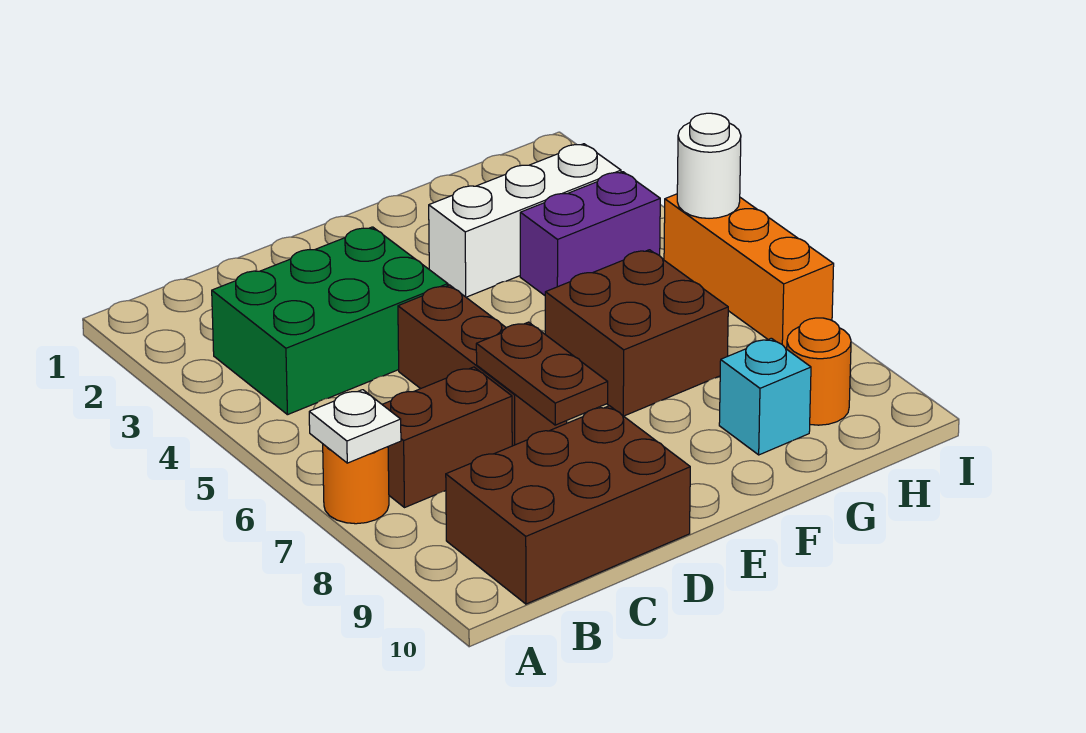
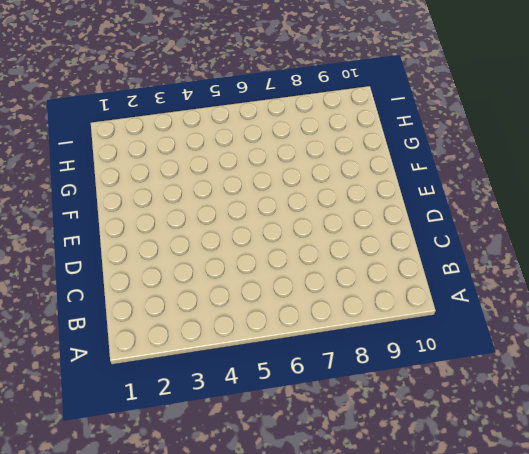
none -> orange 1x1 round brick [323,444,389,524]
none -> green 2x3 brick [212,227,448,415]
none -> brown 1x2 brick [382,367,512,508]

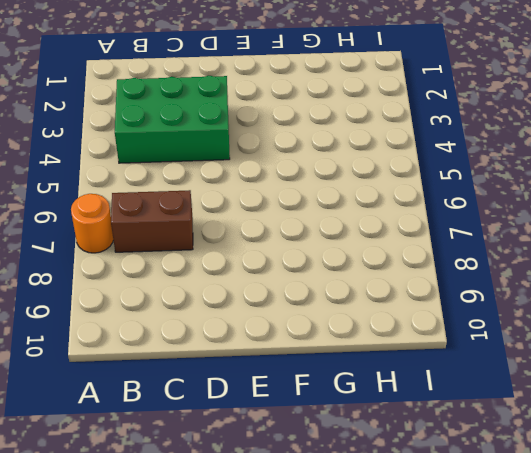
none -> brown 2x3 brick [446,406,690,604]
none -> brown 1x3 brick [398,285,567,446]
none -> white 1x3 brick [429,144,621,297]

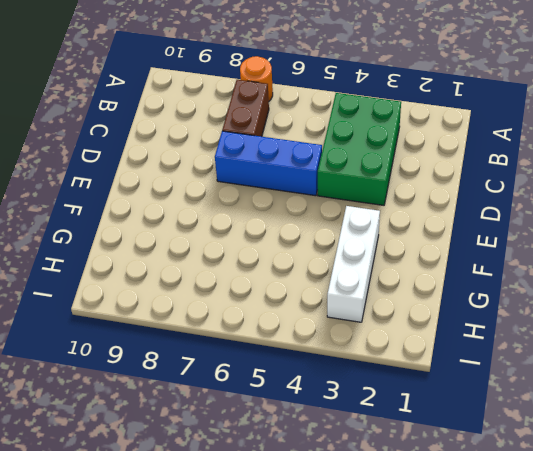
blue 1x3 brick [215,131,322,196] -> brown 1x3 brick [398,285,567,446]
none -> brown 2x3 brick [446,406,690,604]
none -> brown 2x2 brick [545,250,728,416]
none -> purple 1x2 brick [520,172,660,295]

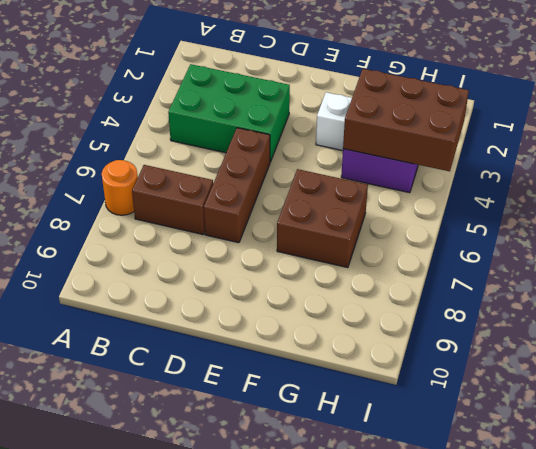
brown 2x3 brick [343,69,469,171] -> brown 2x3 brick moved to [446,406,690,604]
none -> cyan 1x1 brick [719,338,811,455]
none -> orange 1x1 round brick [787,318,851,425]
none -> orange 1x3 brick [664,194,834,348]

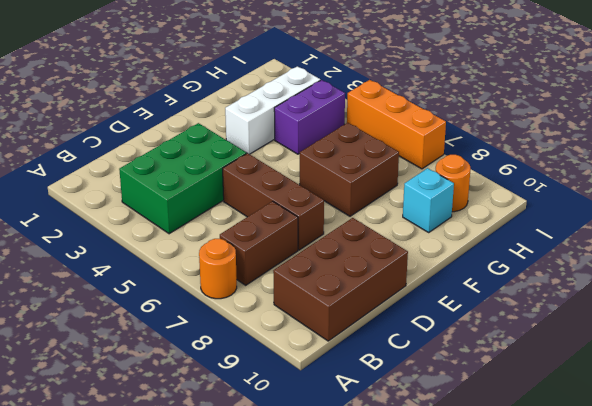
none -> white 1x1 plate [309,390,401,463]
none -> brown 1x2 plate [476,322,608,425]
none -> white 1x1 round brick [677,113,741,218]

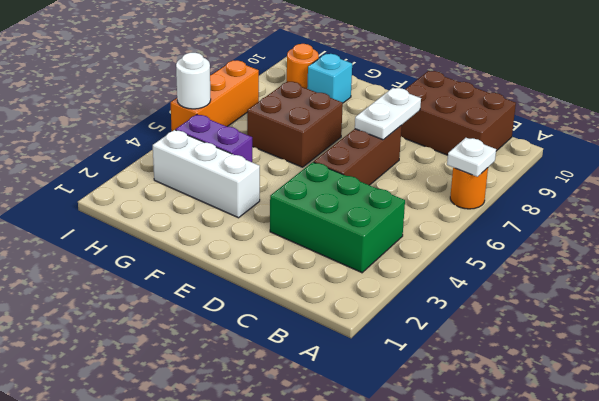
white 1x2 plate [355,88,421,140] -> brown 1x2 plate [476,322,608,425]
none -> brown 1x2 brick [382,367,512,508]

